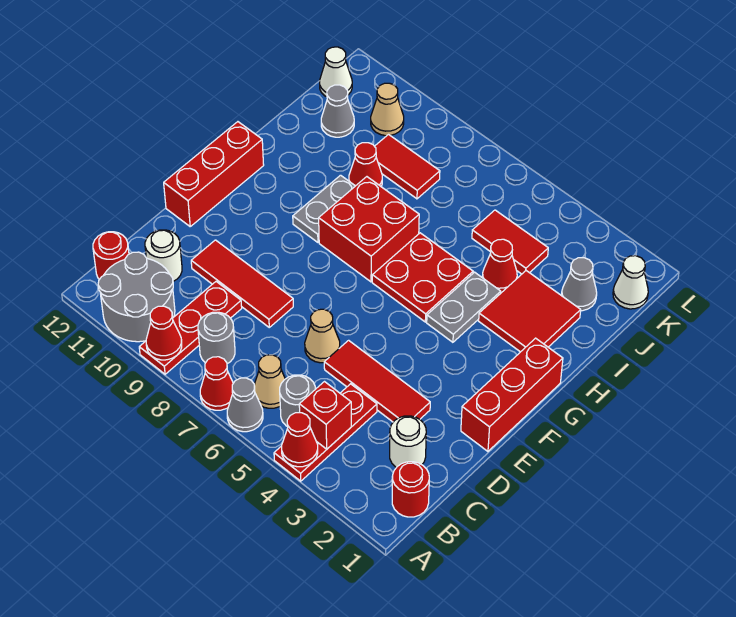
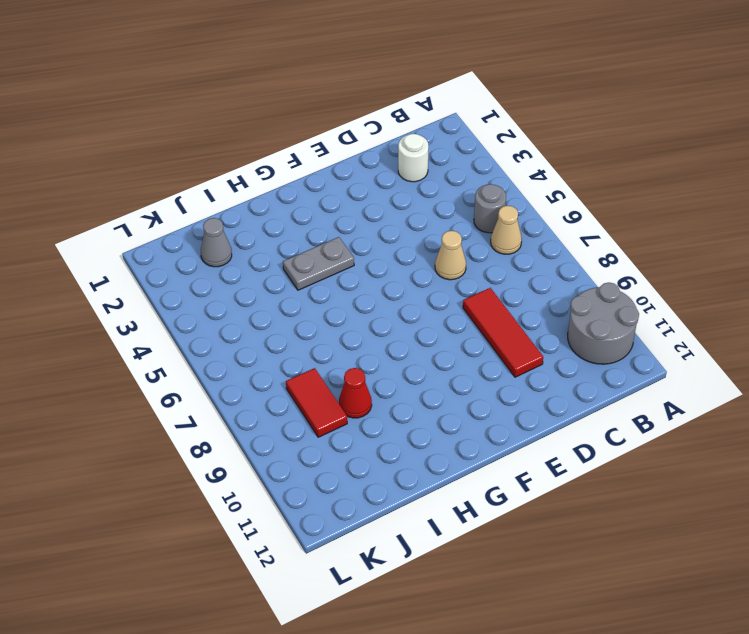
none -> red 1x3 plate [274,384,377,481]
none -> grey 1x1 cone [227,378,263,432]
none -> red 1x1 cone [200,357,233,410]
none -> red 1x3 plate [139,282,242,374]

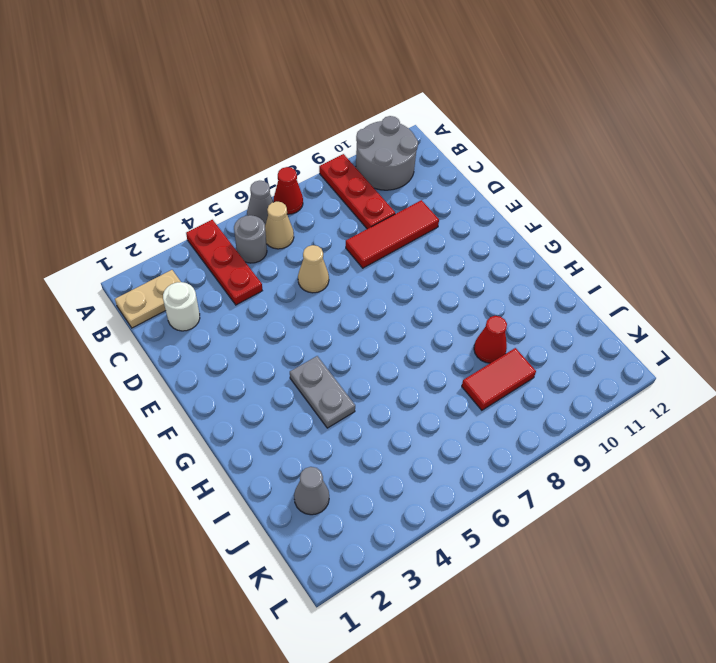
tan 1x2 plate [115,270,181,328] -> red 1x1 round brick [392,462,429,517]
none -> grey 1x1 round brick [198,312,235,364]
none -> red 1x1 round brick [93,232,129,279]
none -> white 1x1 round brick [145,230,182,281]
none -> red 1x3 tile [324,340,430,422]

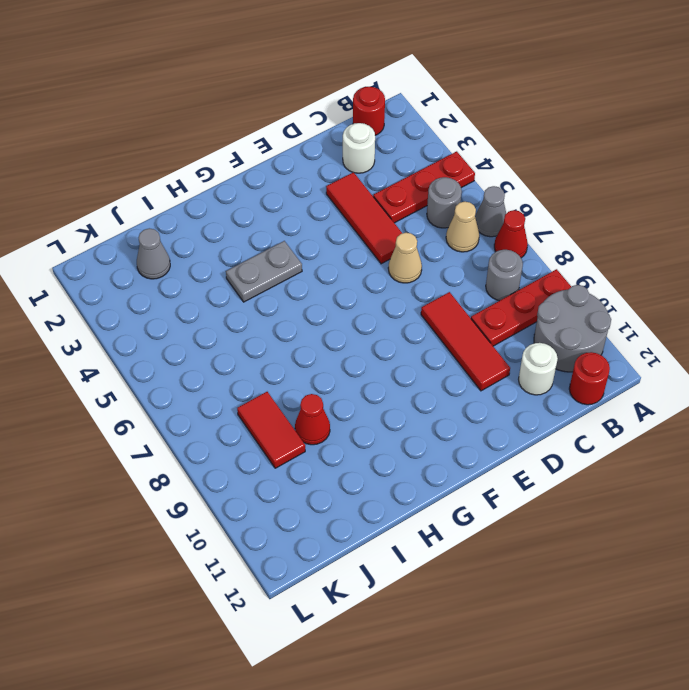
none -> red 1x3 brick [461,338,563,451]
none -> red 1x3 brick [164,122,264,226]
none -> red 2x2 plate [372,233,473,322]
none -> red 2x2 brick [319,177,419,282]

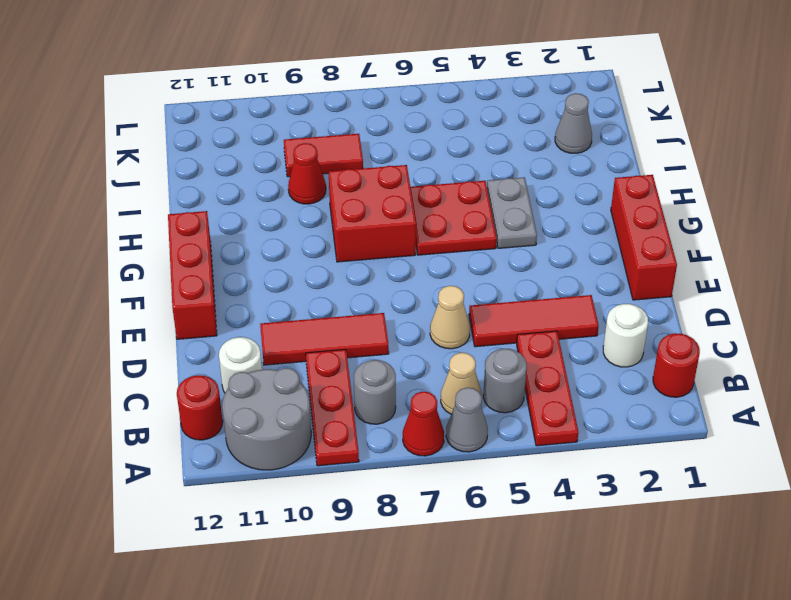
none -> grey 1x2 plate [293,175,355,242]
none -> red 2x2 tile [479,271,581,352]
none -> red 1x1 cone [482,239,517,292]
none -> red 1x2 tile [472,210,548,274]

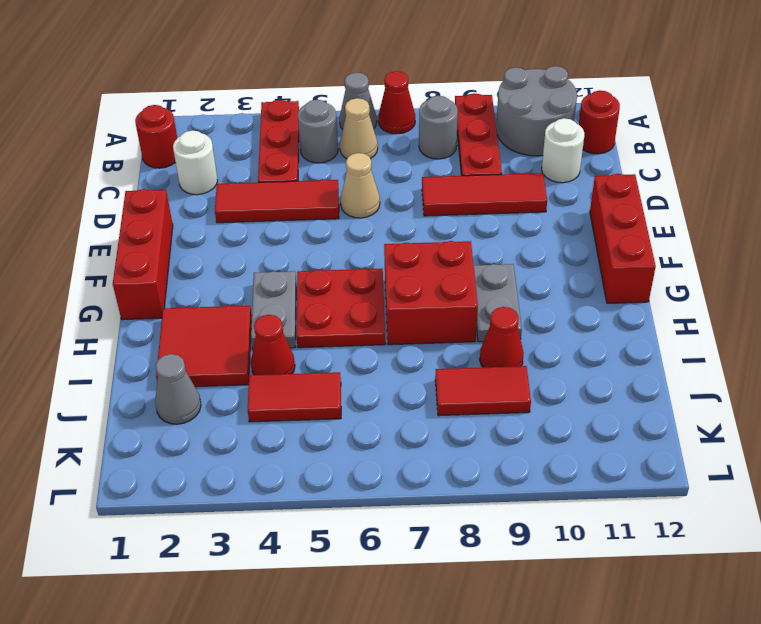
none -> grey 1x1 cone [321,85,354,137]
none -> white 1x1 cone [613,256,648,309]
none -> tan 1x1 cone [371,83,404,136]
none -> white 1x1 cone [320,47,352,97]

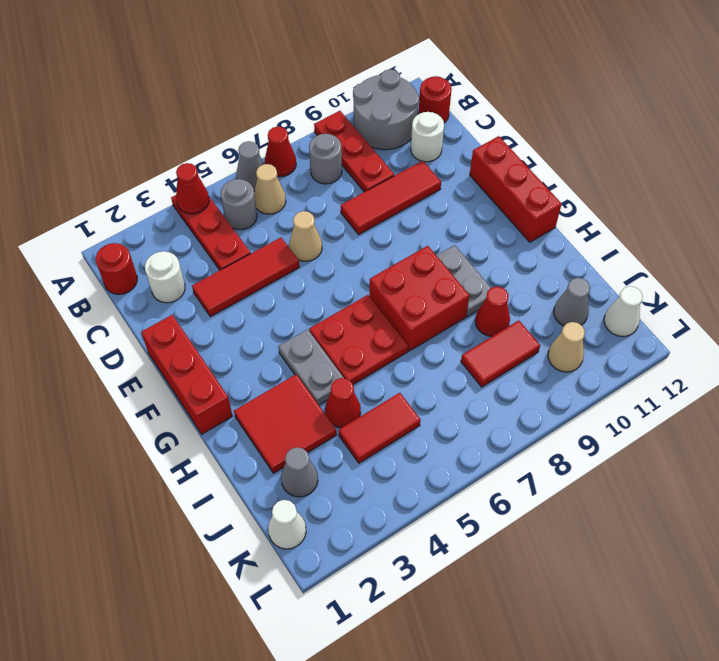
none -> red 1x1 cone [146,306,182,360]
none -> red 1x1 brick [299,382,351,449]

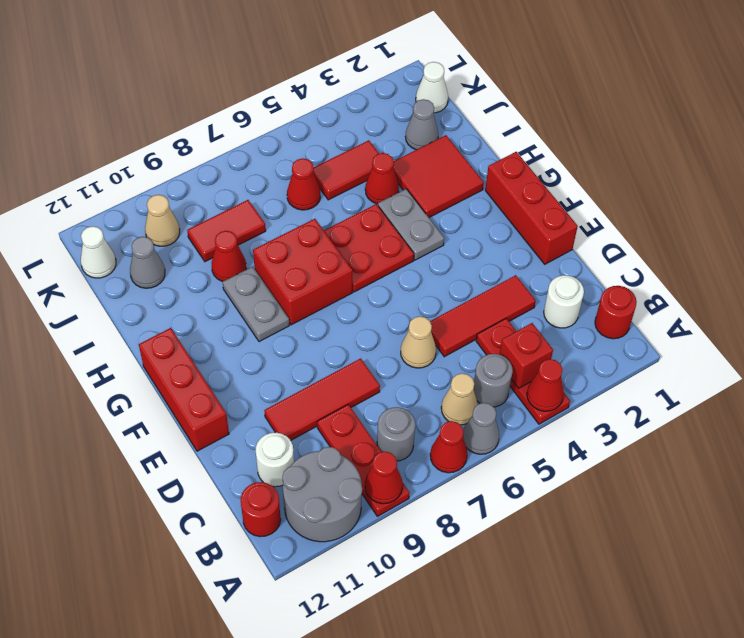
red 1x1 cone [287,158,320,210] -> none

